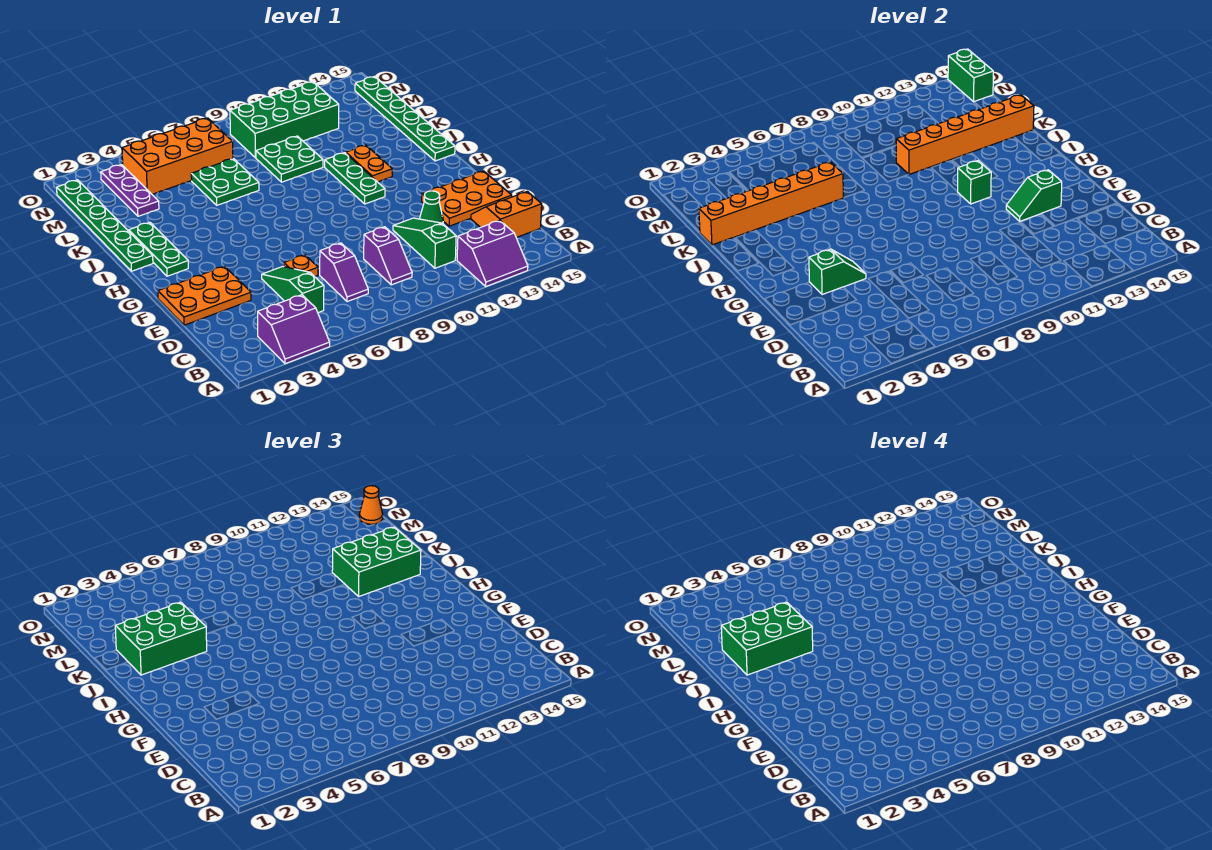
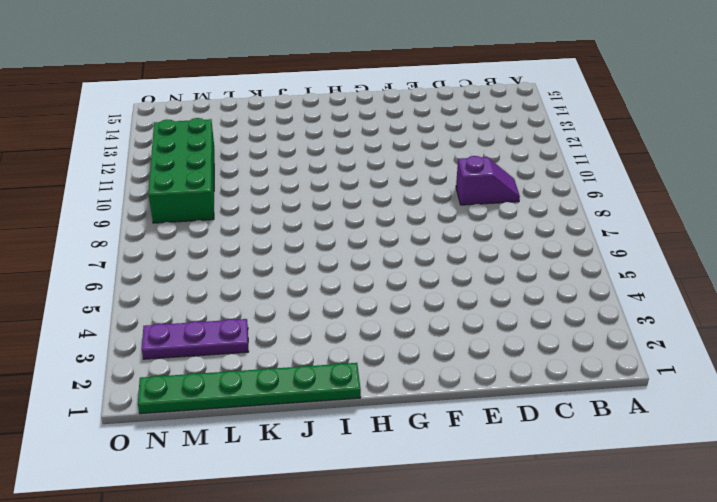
none -> purple 2x2 slope [258,295,330,364]
none -> purple 2x2 slope [457,220,528,286]
none -> green 1x3 slope [262,267,324,313]
none -> purple 1x2 slope [320,243,368,302]

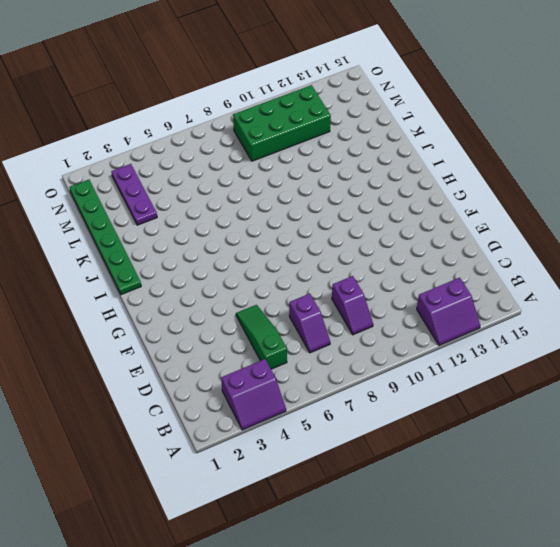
none -> green 1x3 slope [393,218,456,268]
none -> orange 2x2 slope [471,192,542,238]
none -> orange 2x3 plate [158,266,251,325]
none -> orange 1x1 plate [284,255,318,277]

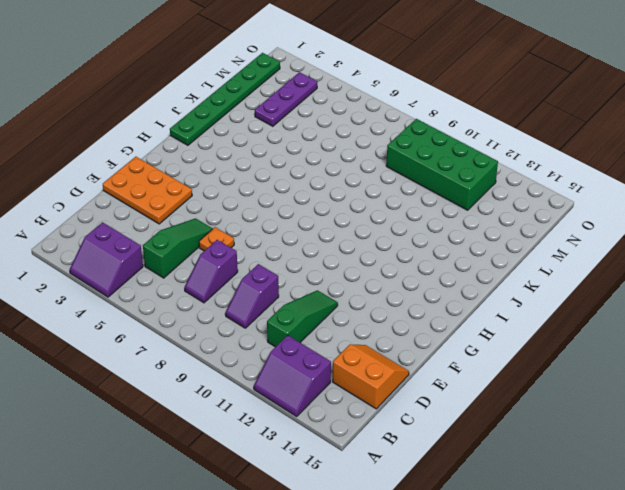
none -> green 1x1 cone [420,191,443,224]
none -> orange 2x3 plate [422,171,512,226]
none -> green 1x3 plate [129,222,188,276]
none -> green 1x3 plate [325,153,385,204]

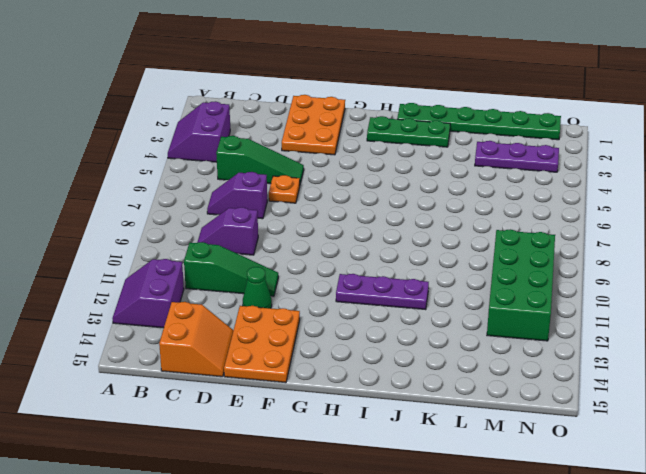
purple 1x3 plate [336,274,429,310] -> green 1x3 plate [325,153,385,204]
none -> orange 1x2 plate [346,145,392,182]
none -> green 1x6 plate [355,77,455,161]
none -> green 2x2 plate [191,159,259,205]
none -> green 2x2 plate [256,136,323,182]

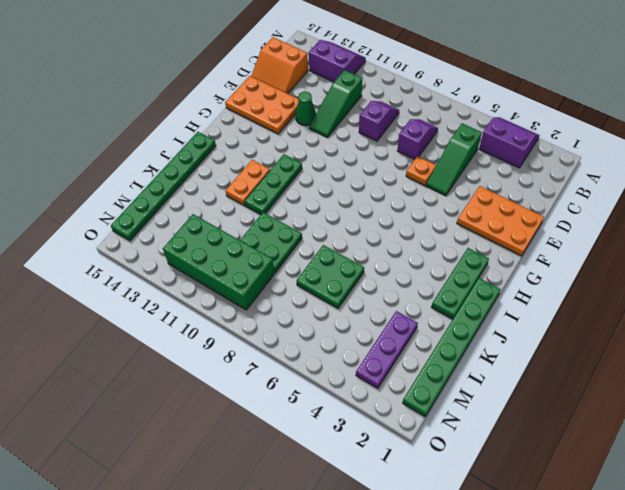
none -> orange 2x4 brick [122,118,233,194]
none -> green 1x2 slope [809,249,866,295]
none -> green 1x2 slope [1006,170,1062,221]
none -> green 1x1 brick [958,161,991,204]

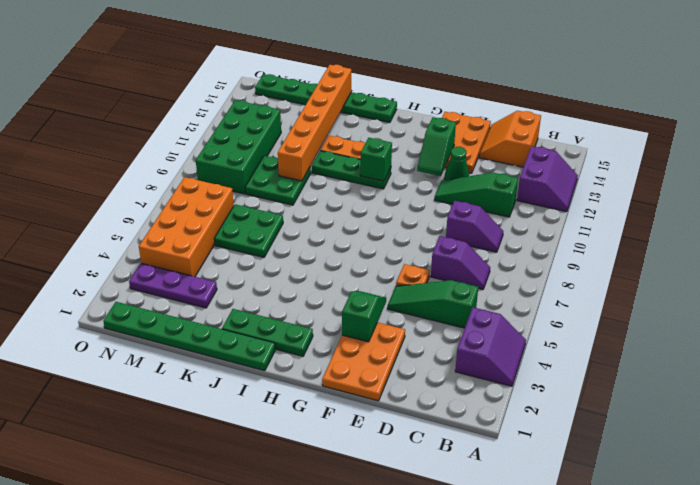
none -> orange 1x6 brick [699,162,843,245]
none -> green 1x2 brick [948,49,993,102]
none -> green 2x3 brick [115,602,207,675]
none -> green 2x3 brick [332,527,421,596]

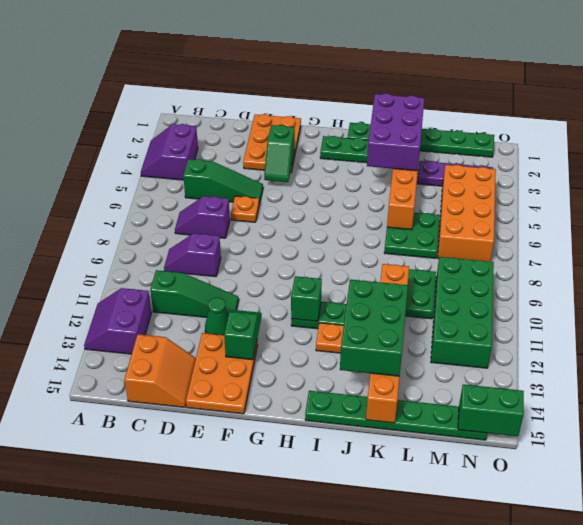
purple 2x3 brick [367,93,424,171] -> green 2x3 brick [115,602,207,675]
none -> orange 1x1 cone [360,486,383,524]
none -> green 2x3 brick [721,602,813,675]

